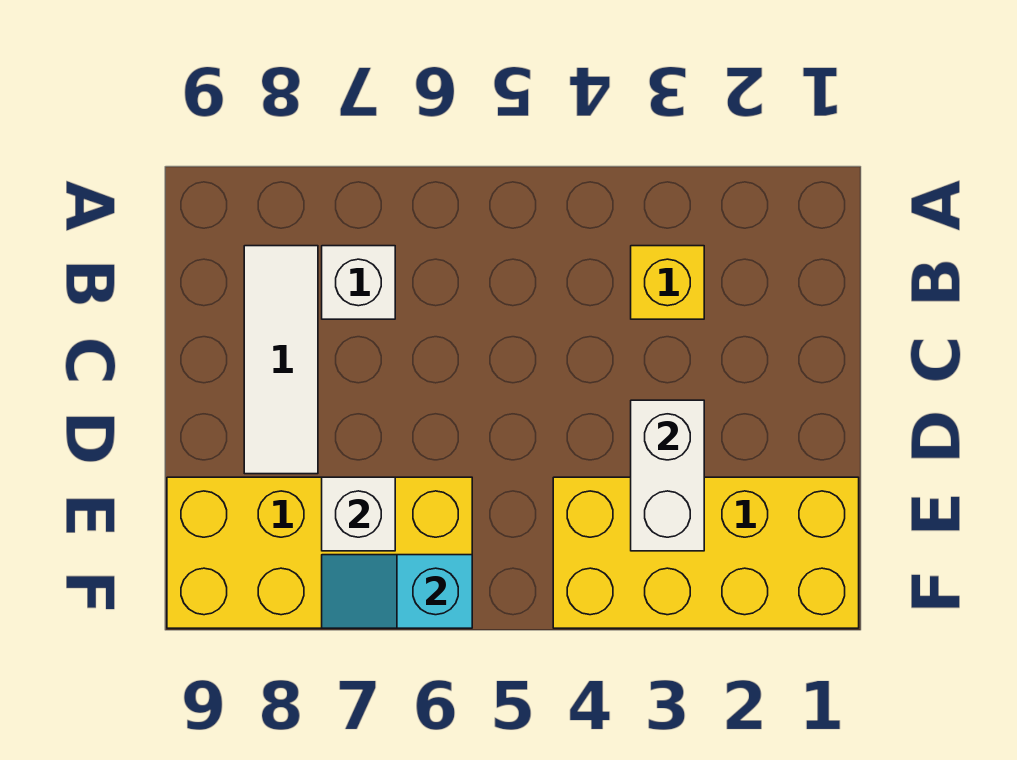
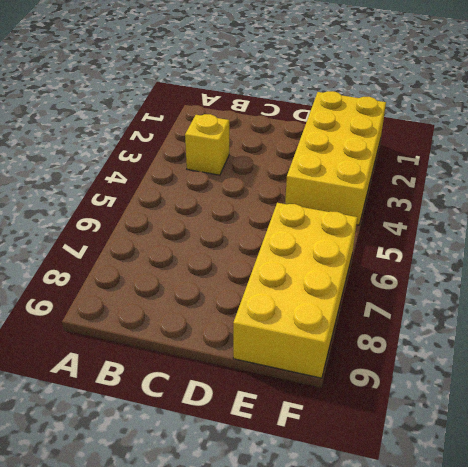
none -> white 1x1 brick [322,246,395,319]
none -> white 1x3 tile [244,246,318,474]

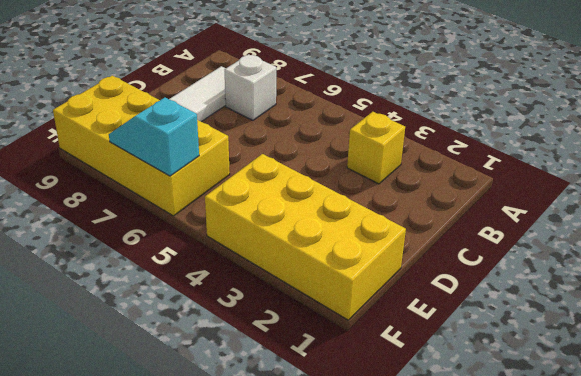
none -> white 1x2 brick [631,400,704,551]
none -> white 1x1 brick [322,477,395,551]

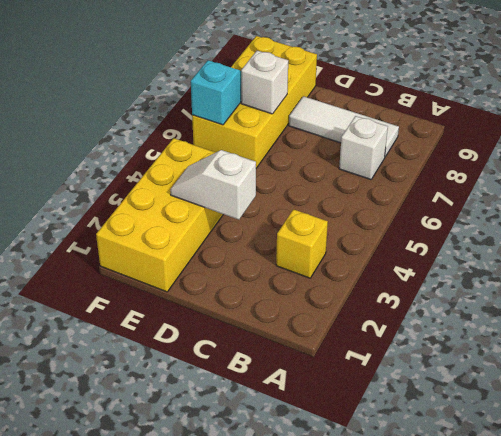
white 1x2 slope [170,150,256,220] -> white 1x2 brick [631,400,704,551]

